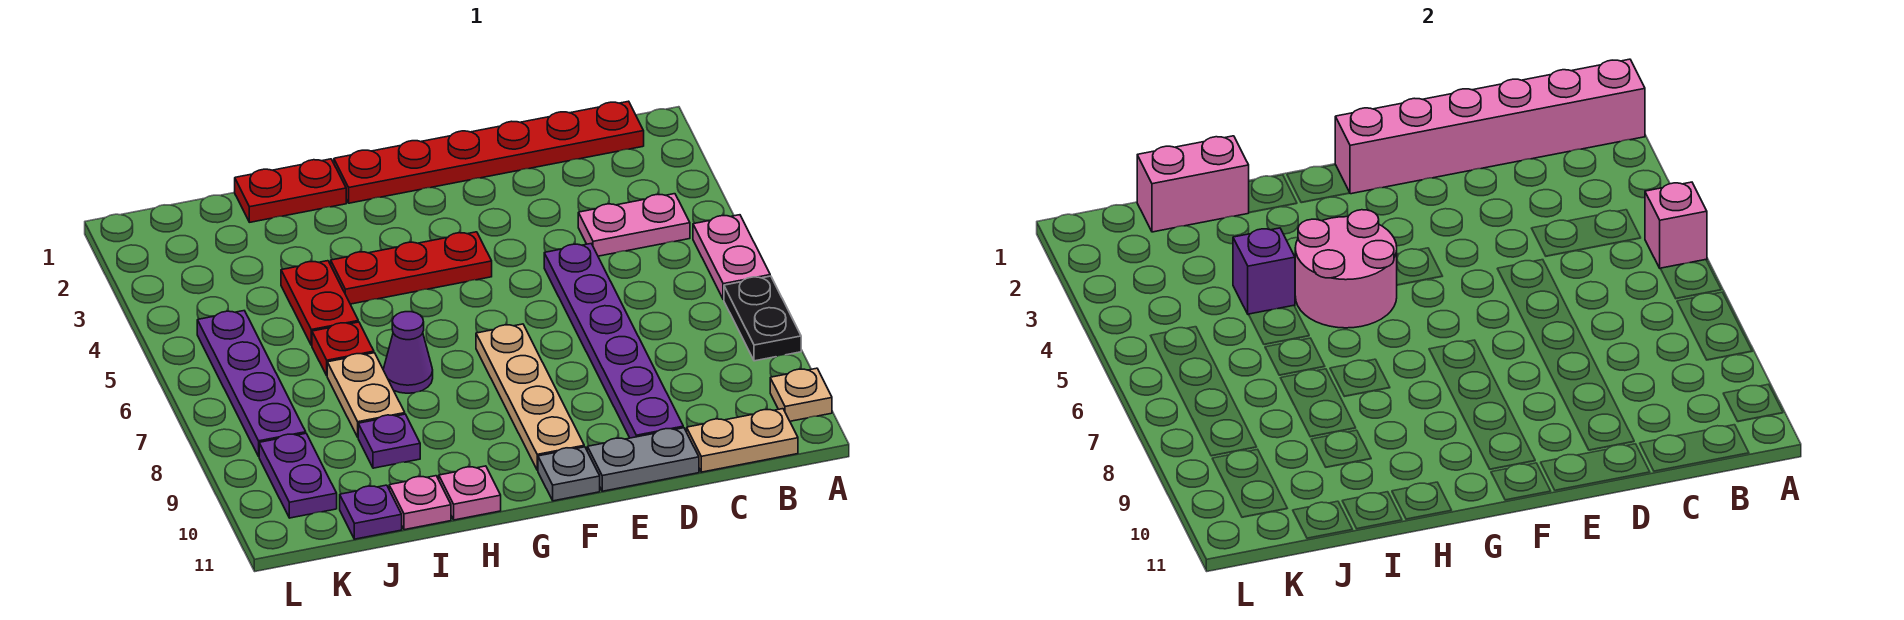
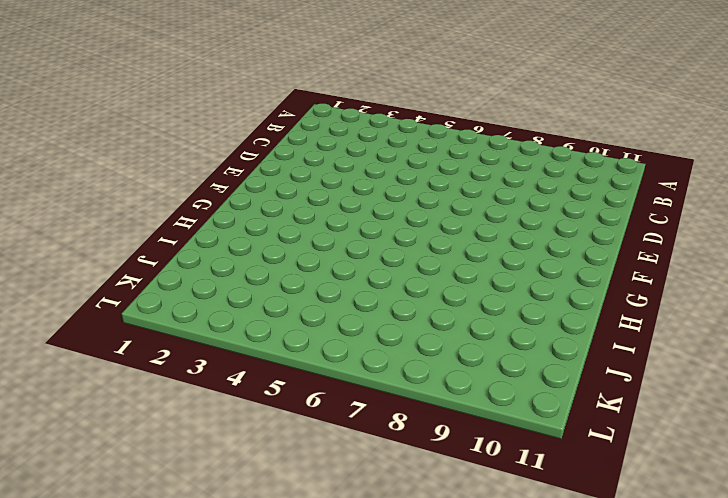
none -> pink 1x2 plate [693,215,770,299]
none -> black 1x2 plate [724,276,801,361]
none -> tan 1x1 plate [770,368,832,421]

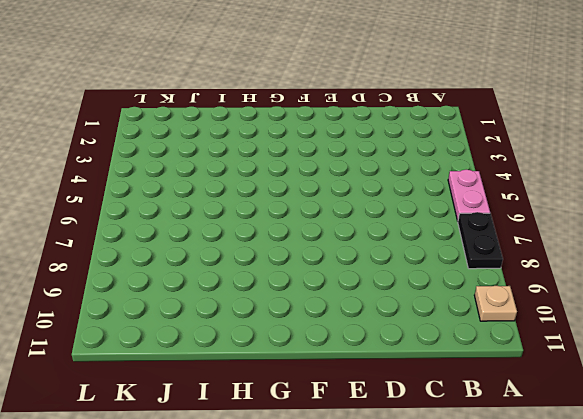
none -> red 1x6 plate [334,101,644,203]
none -> pink 1x2 plate [578,194,690,256]
none -> tan 1x2 plate [687,409,798,472]

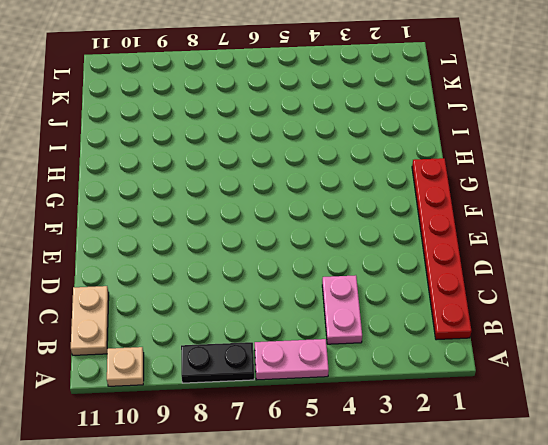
none -> purple 1x6 plate [544,244,683,438]
none -> grey 1x2 plate [587,428,699,491]
none -> red 1x3 plate [331,232,492,304]

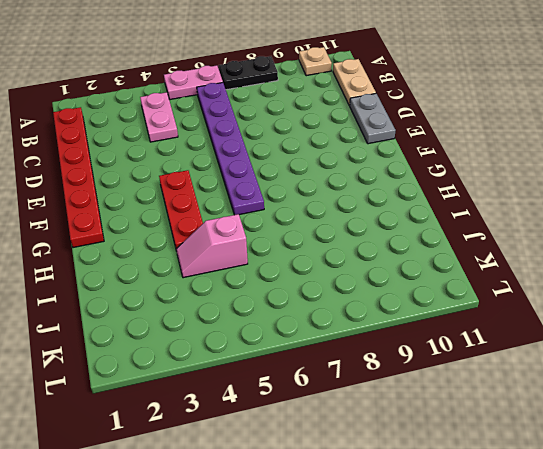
purple 1x6 plate [197,83,264,215] -> purple 1x6 plate turned to [544,244,683,438]
pink 1x2 slope [176,214,248,278] -> red 1x2 plate [281,261,358,345]
none -> tan 1x4 plate [476,324,584,470]
none -> grey 1x1 plate [538,447,600,501]
none -> red 1x2 plate [235,159,346,222]

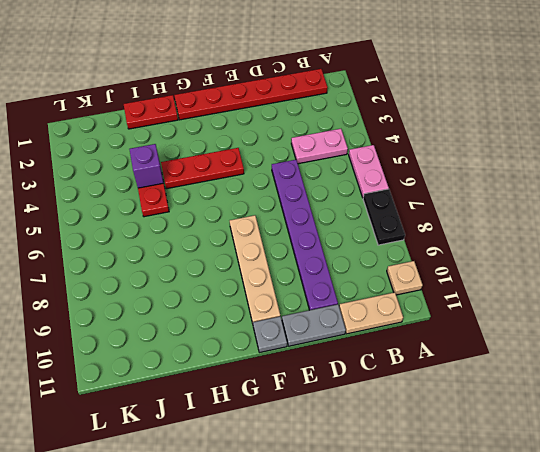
none -> purple 1x1 cone [383,312,433,393]
none -> pink 1x1 plate [439,466,501,520]
none -> red 1x1 plate [312,322,374,375]

